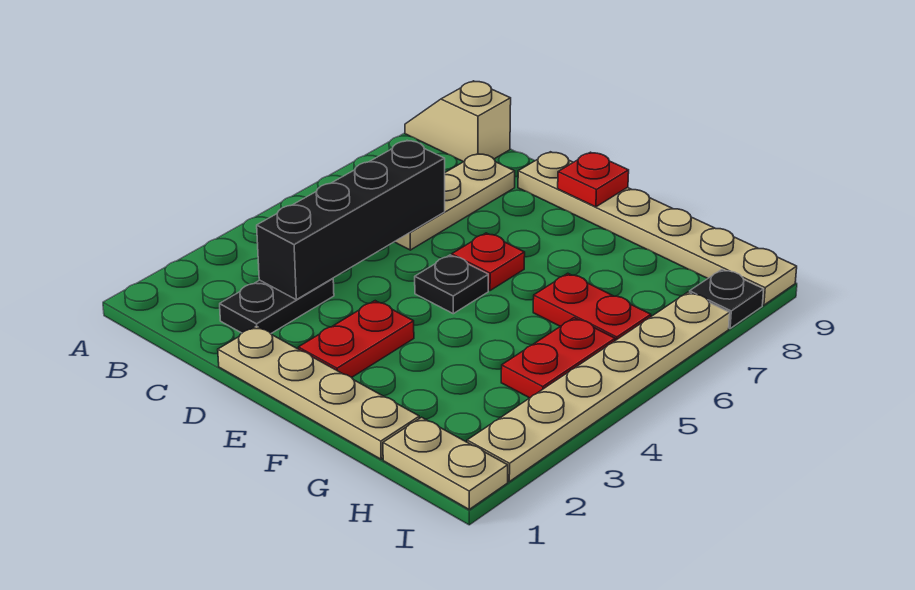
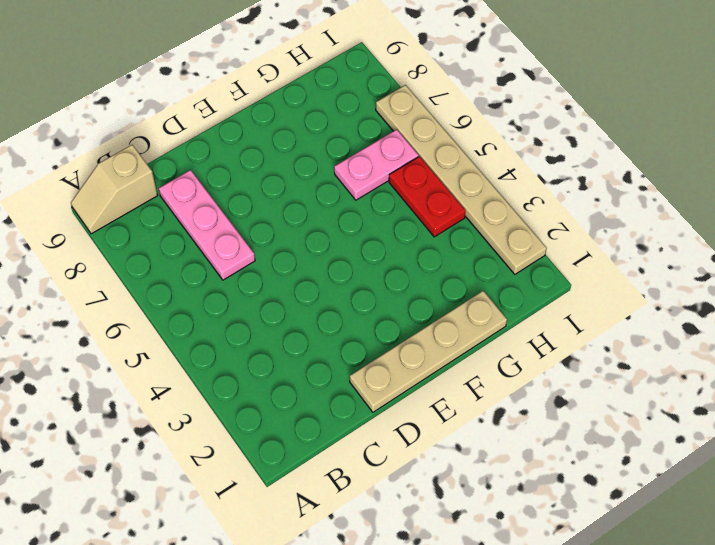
pink 1x3 plate [159,170,255,280] -> tan 1x3 plate [395,154,515,250]
pink 1x2 plate [334,130,419,200] -> red 1x2 plate [533,273,651,341]
none -> black 1x2 plate [220,278,334,333]
none -> tan 1x6 plate [518,152,797,305]
none -> red 1x2 plate [298,301,414,377]

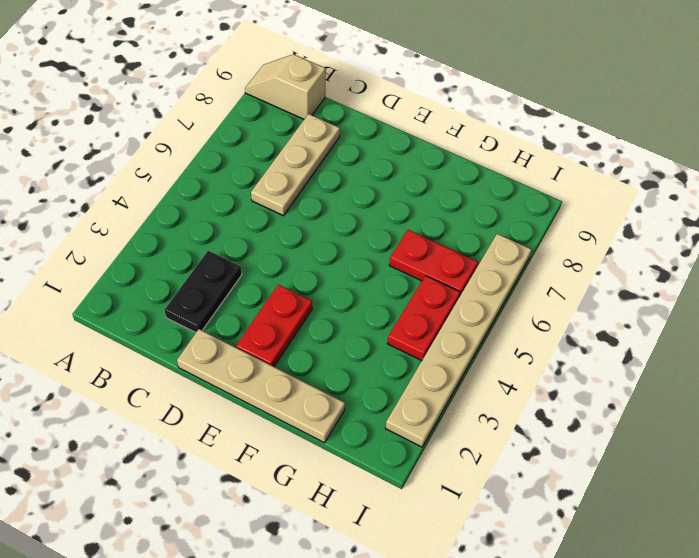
none -> tan 1x6 plate [518,152,797,305]
none -> black 1x1 plate [415,255,488,314]
none -> red 1x1 plate [452,233,525,291]

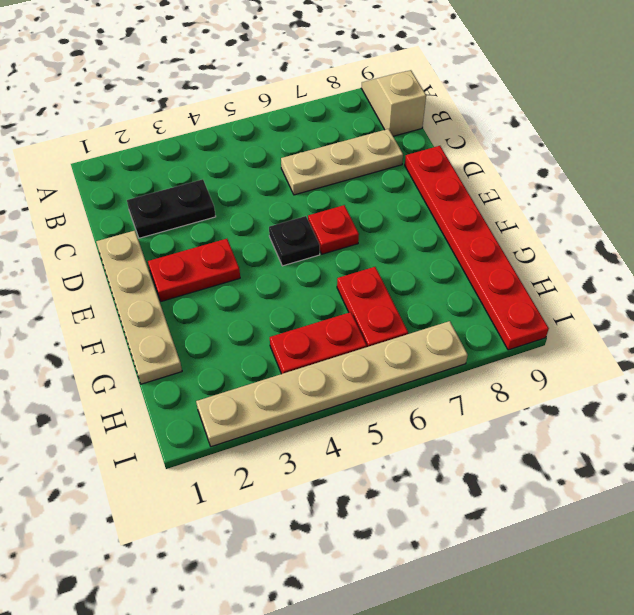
red 1x6 plate [405,146,549,350] -> tan 1x6 plate [518,152,797,305]
none -> tan 1x2 plate [383,417,508,509]
none -> black 1x1 plate [690,269,764,328]
none -> black 1x4 brick [257,140,445,300]

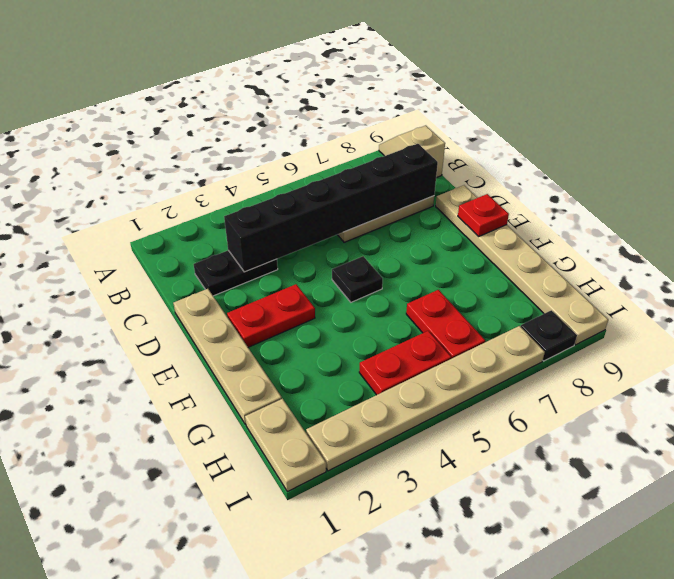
black 1x6 brick [224,144,438,272] -> black 1x4 brick [257,140,445,300]
none -> red 1x1 plate [452,233,525,291]

